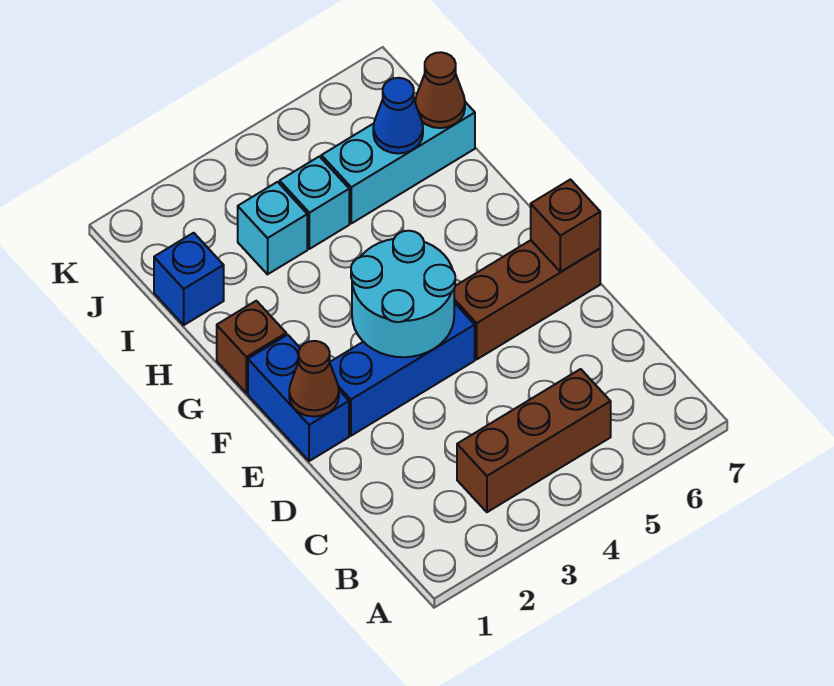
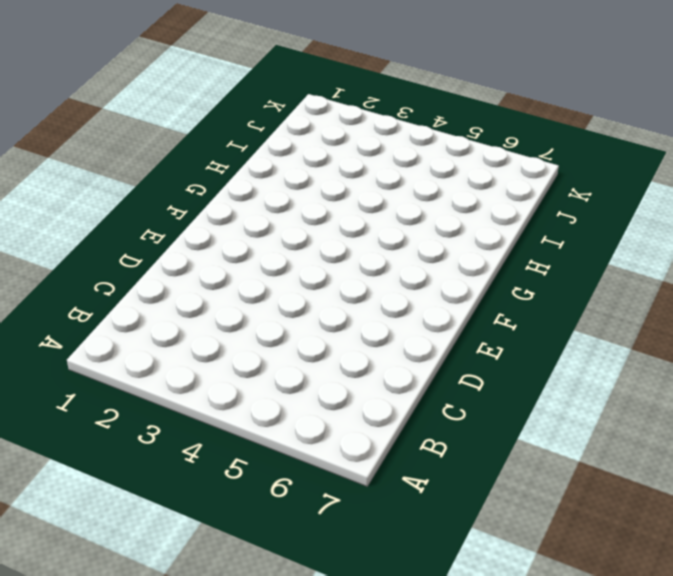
none -> brown 1x3 brick [457,369,611,512]
none -> blue 1x2 brick [248,335,349,461]
none -> blue 1x3 brick [330,303,475,436]

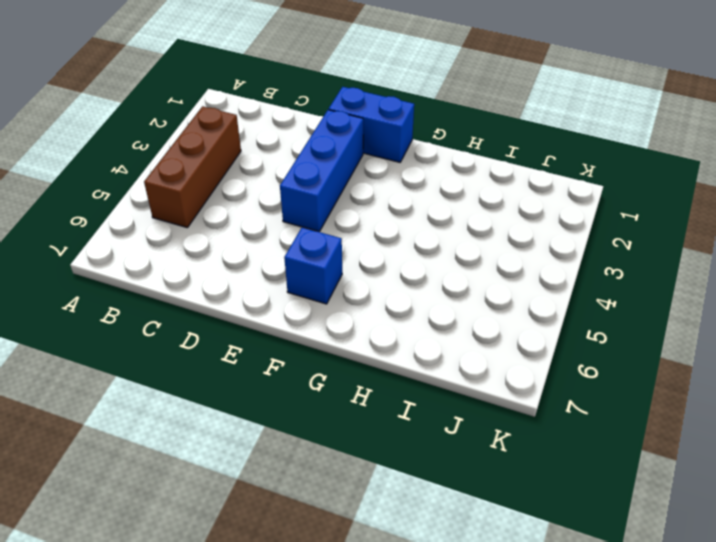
blue 1x1 brick [284,227,342,304] -> blue 1x1 brick moved to [154,233,224,325]
none -> brown 1x3 brick [454,240,600,359]
none -> brown 1x1 brick [217,301,286,393]
none -> cyan 1x1 brick [238,182,307,274]

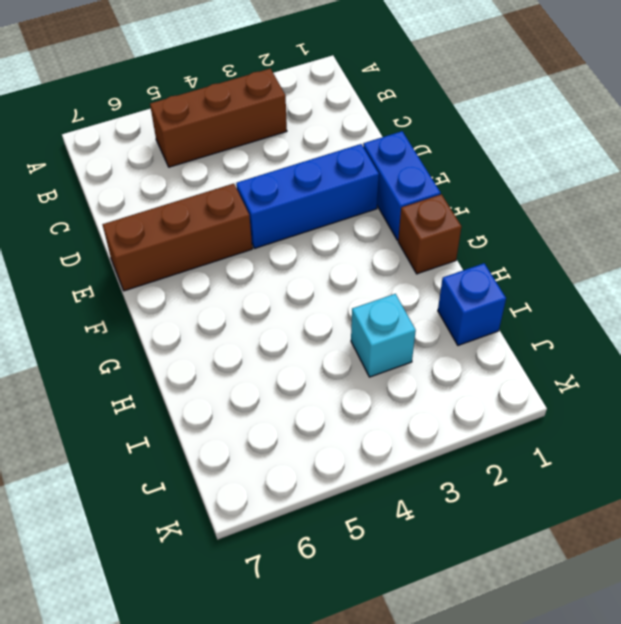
none -> cyan 1x1 brick [280,156,349,249]
none -> cyan 1x3 brick [321,98,475,223]
none -> brown 1x1 cone [289,341,339,417]

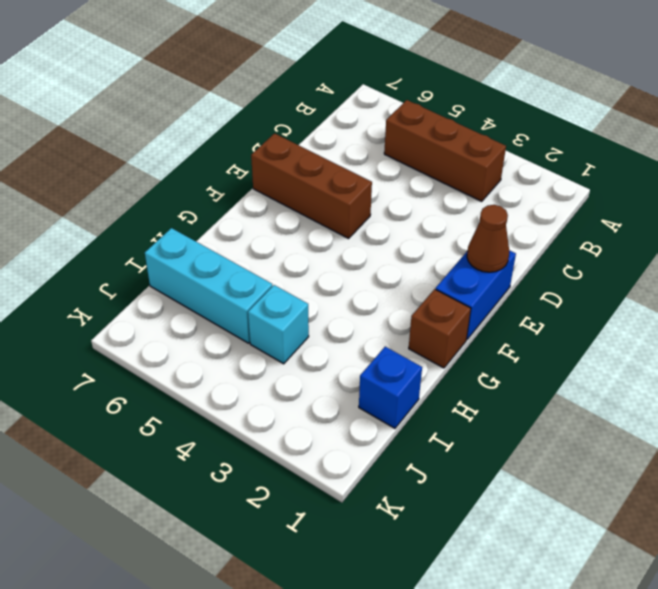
none -> blue 1x3 brick [330,303,475,436]
none -> cyan 1x1 brick [238,182,307,274]
none -> cyan 2x2 round brick [351,231,455,357]

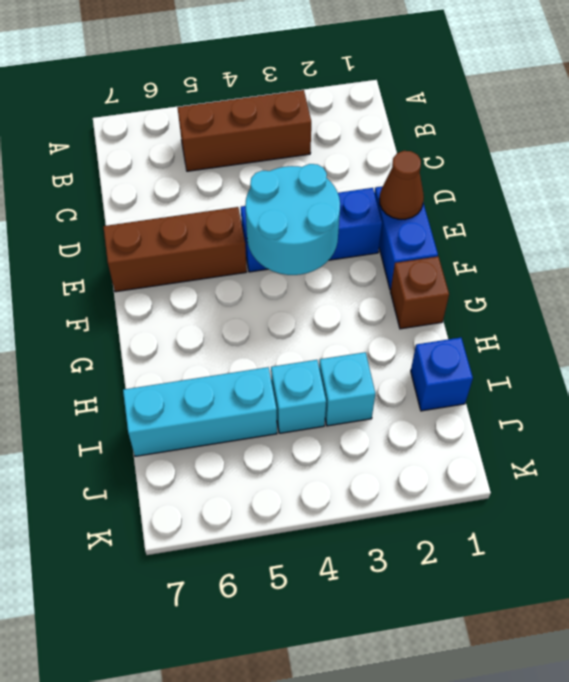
none -> brown 1x1 brick [531,179,600,272]
none -> blue 1x1 cone [373,78,423,154]
none -> brown 1x1 cone [415,52,465,128]

